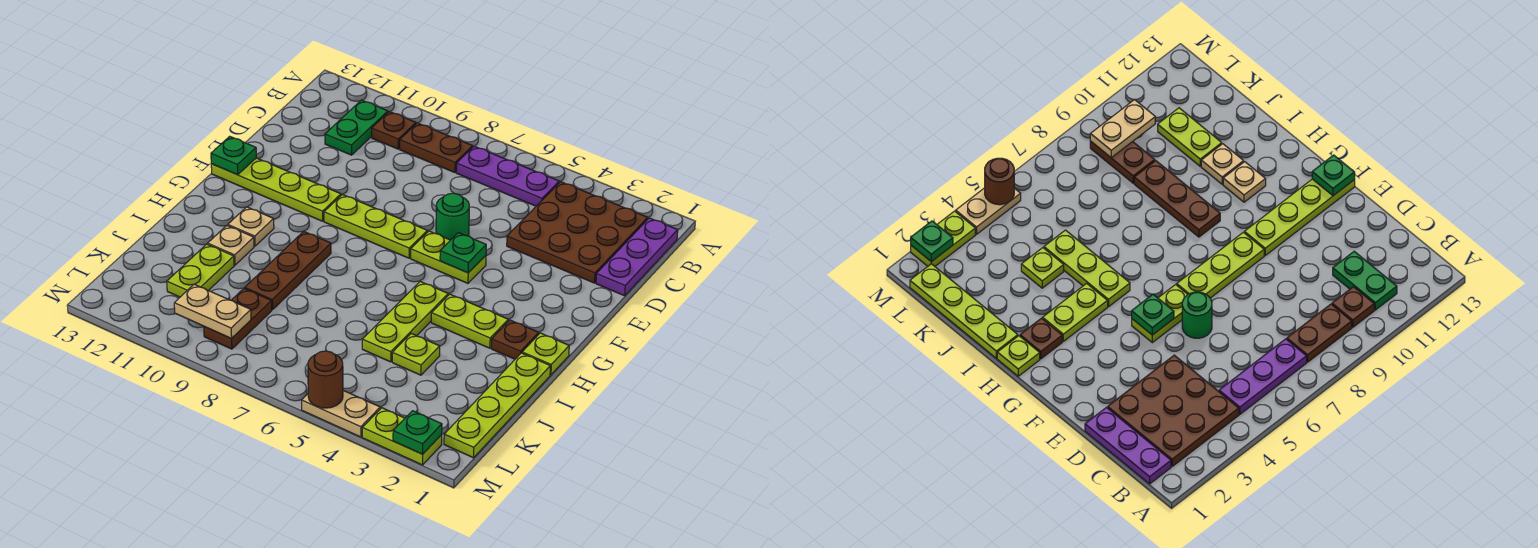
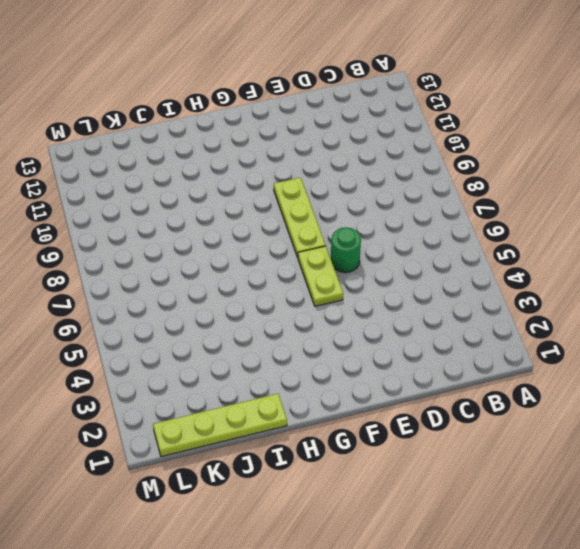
none -> purple 1x3 plate [596,218,678,296]
none -> brown 3x3 plate [507,182,648,283]
none -> purple 1x3 plate [456,146,559,206]

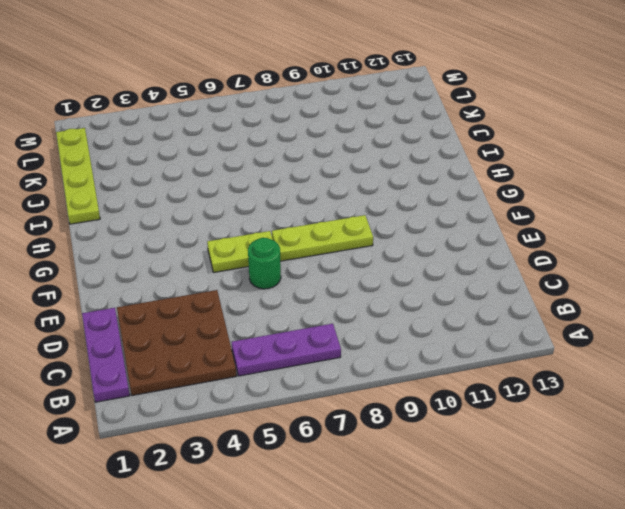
none -> brown 1x2 plate [400,123,473,173]
none -> brown 1x1 plate [372,112,416,149]
none -> green 1x2 plate [325,100,388,155]

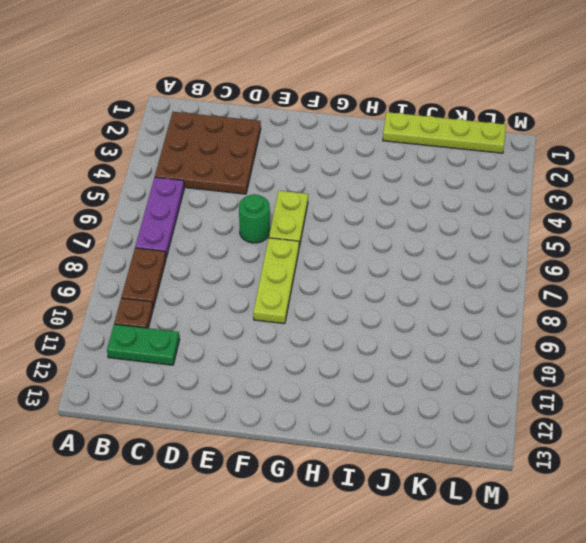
none -> purple 1x3 plate [596,218,678,296]
none -> lime 1x4 plate [211,158,341,221]
none -> lime 1x1 plate [522,333,569,375]

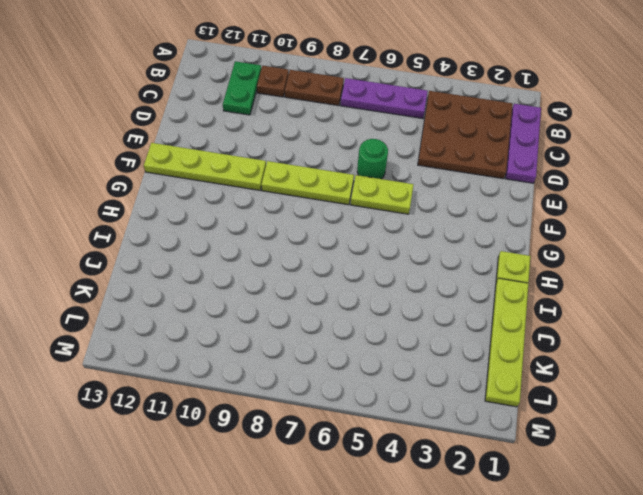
none -> brown 1x1 plate [491,320,539,359]
none -> lime 1x2 plate [431,294,508,348]
none -> lime 1x3 plate [362,282,448,362]

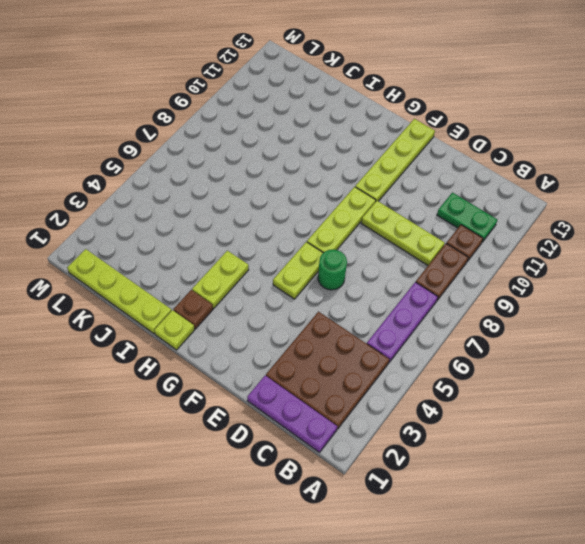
lime 1x3 plate [361,201,445,265] -> lime 1x3 plate moved to [362,282,448,362]
none -> brown 1x3 plate [245,231,331,310]
none -> tan 1x1 plate [228,207,274,246]
none -> tan 1x1 plate [208,225,254,265]

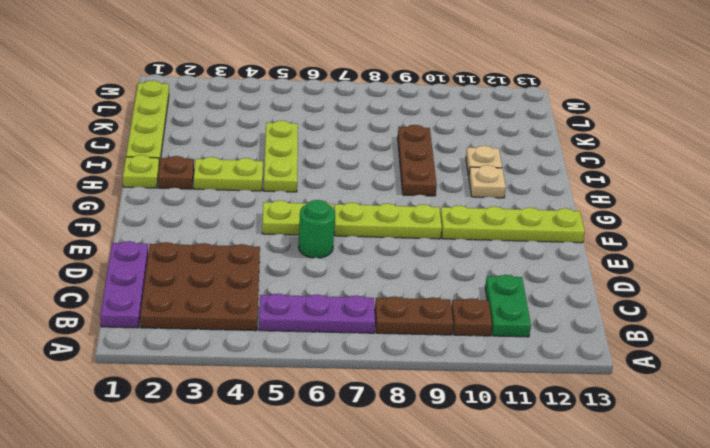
none -> lime 1x1 plate [392,334,440,375]
none -> lime 1x2 plate [167,244,234,297]
none -> brown 1x2 plate [204,288,272,349]

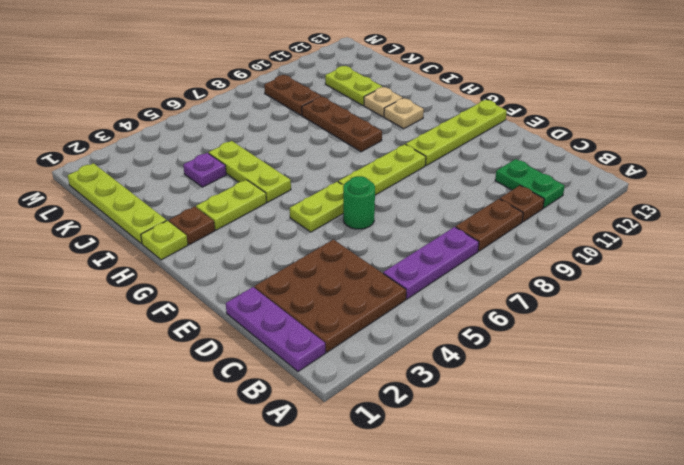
purple 1x1 plate [183,153,226,187] -> lime 1x1 plate [392,334,440,375]
none -> lime 1x2 plate [362,408,442,465]
none -> tan 1x2 plate [302,390,380,437]
none -> green 1x1 plate [440,233,486,273]

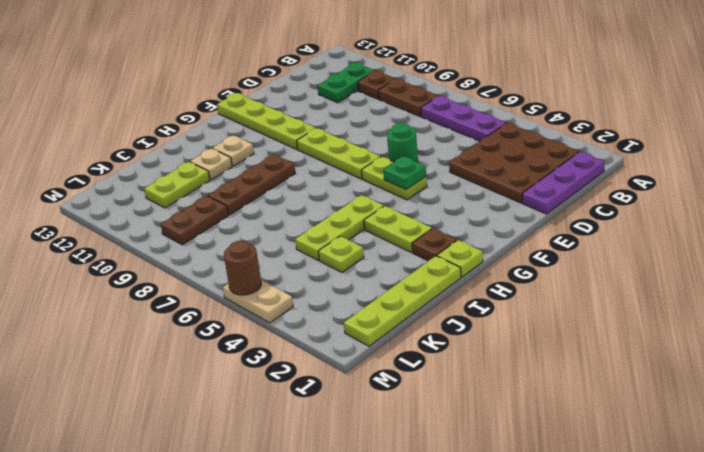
none -> lime 1x2 plate [362,408,442,465]
none -> green 1x1 plate [211,136,256,175]
none -> tan 1x2 plate [174,284,251,339]

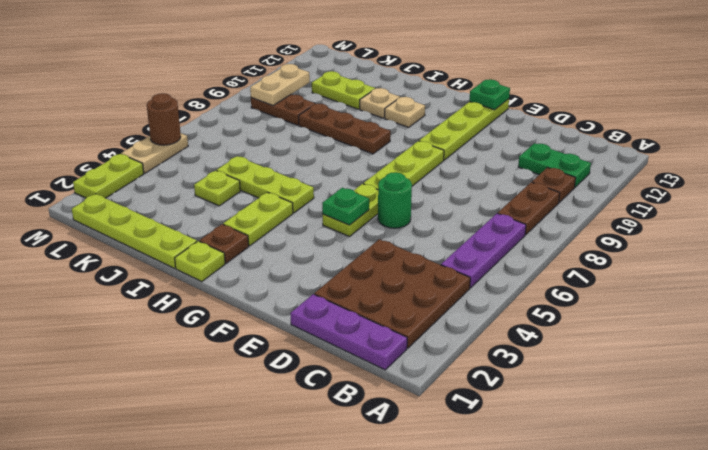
none -> green 1x1 plate [393,411,442,454]

